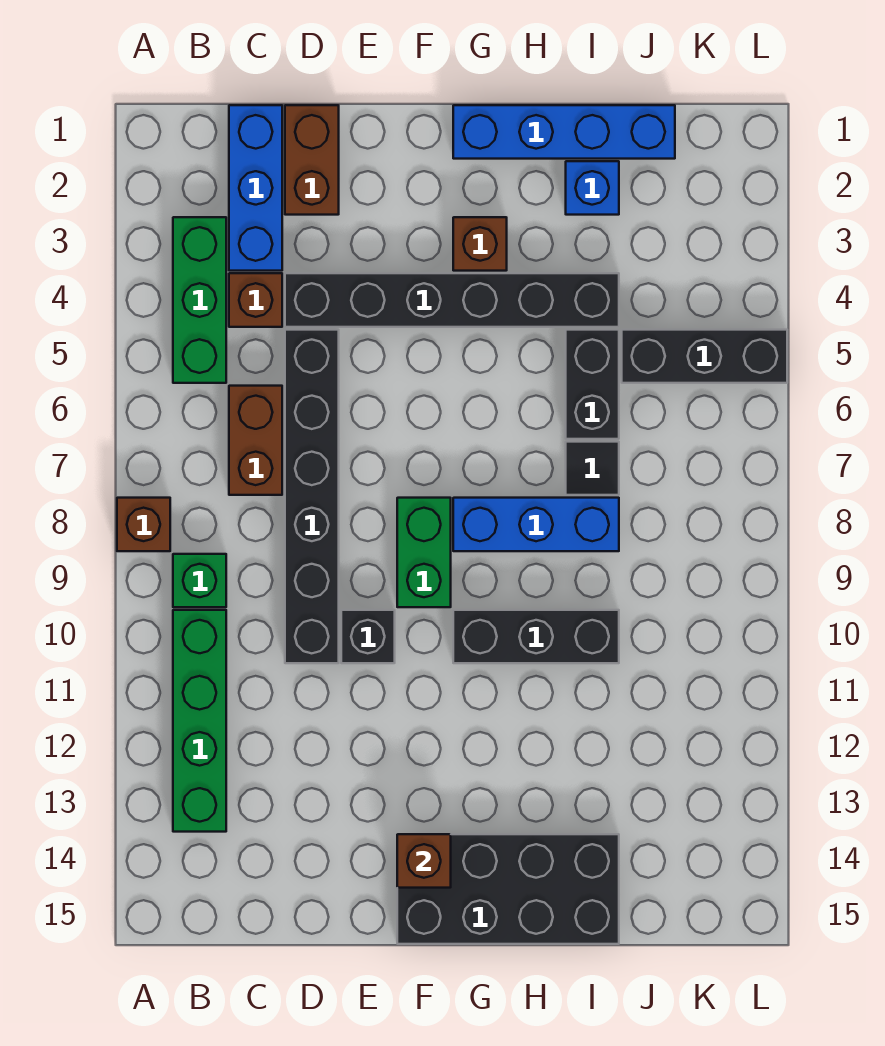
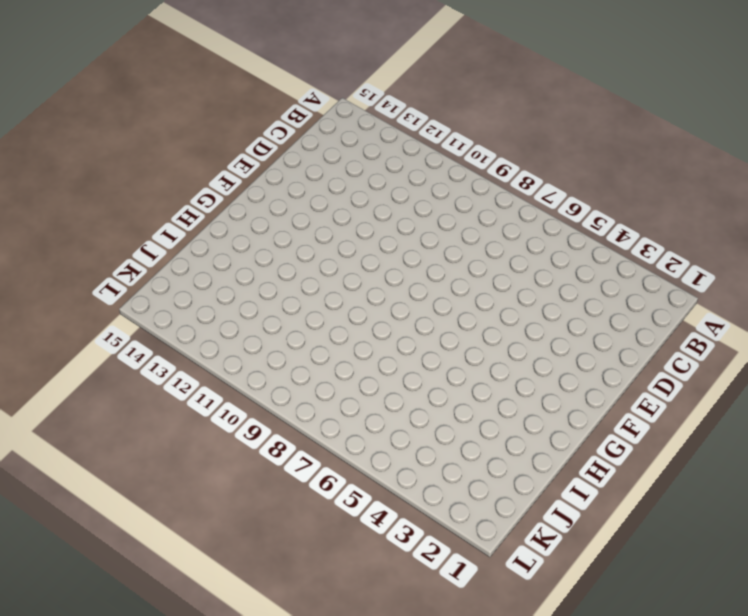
none -> brown 1x1 brick [117,498,170,551]
none -> green 1x3 brick [173,217,226,383]
none -> green 1x1 brick [173,554,226,607]

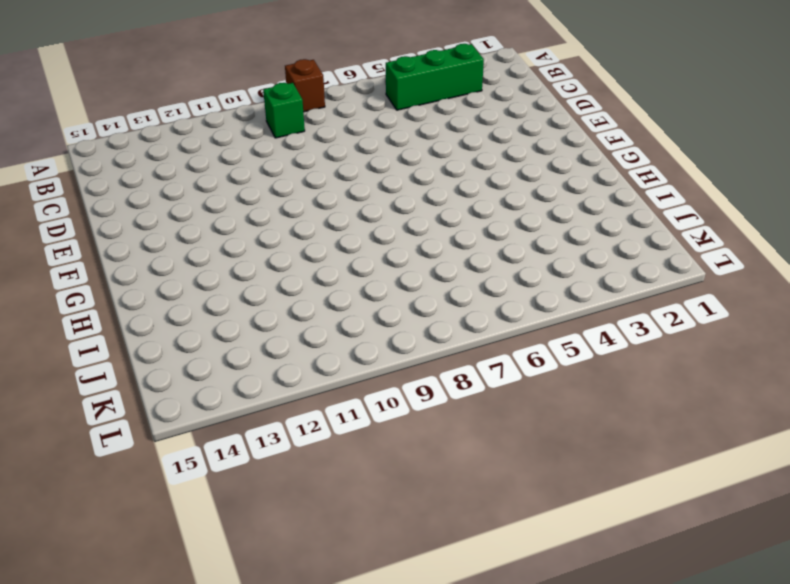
none -> green 1x4 brick [173,610,226,832]
none -> blue 1x3 brick [229,105,282,271]
none -> brown 1x1 brick [229,273,282,327]

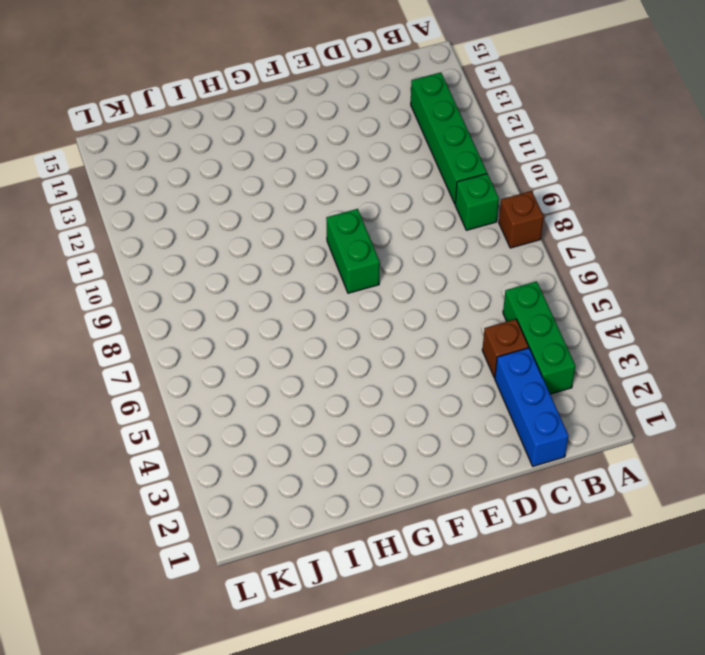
none -> brown 1x2 brick [229,386,282,495]
none -> brown 1x2 brick [285,105,339,215]
none -> black 1x6 brick [285,273,619,327]

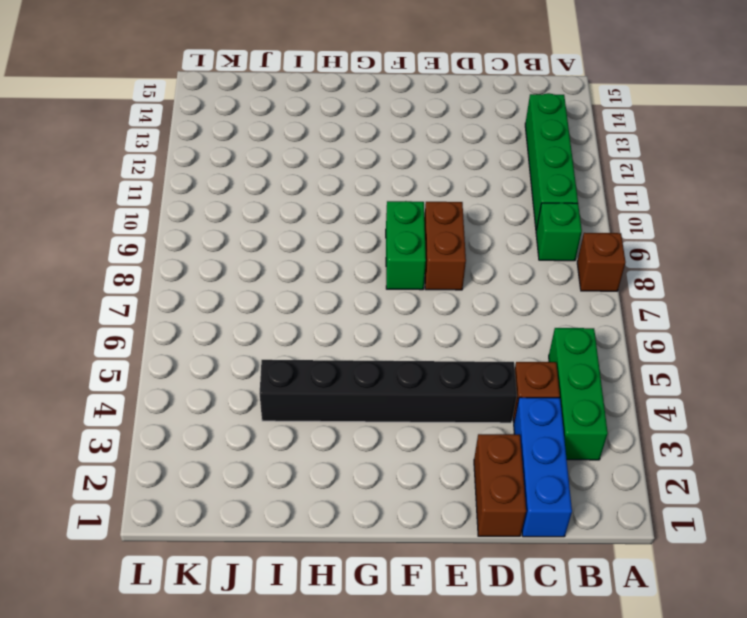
brown 1x2 brick [424,202,466,290] -> brown 1x2 brick moved to [229,386,282,495]
none -> black 1x6 brick [285,330,339,663]
none -> black 1x1 brick [341,610,395,663]
none -> black 2x4 brick [397,834,619,944]

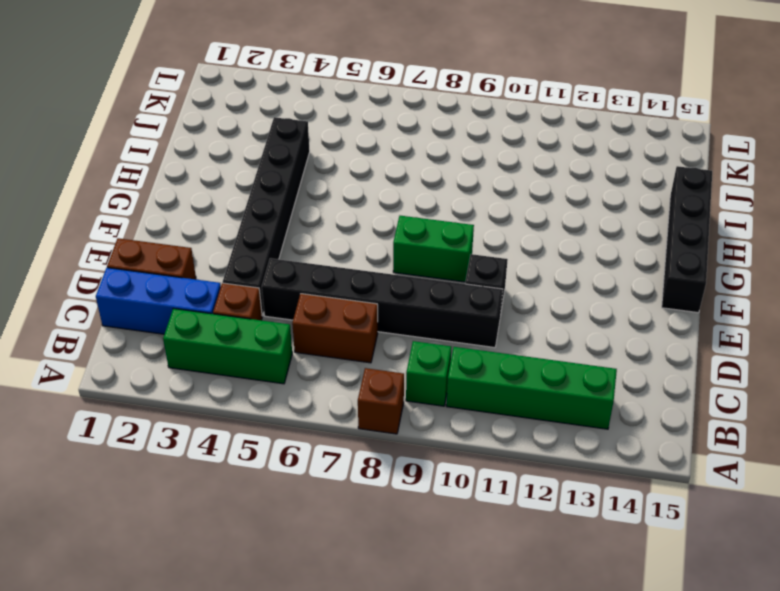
black 1x4 brick [662,166,712,313] -> black 2x4 brick [397,834,619,944]
none -> blue 1x4 brick [453,105,675,159]
none -> brown 1x1 brick [453,217,507,271]
none -> blue 1x3 brick [453,498,619,551]

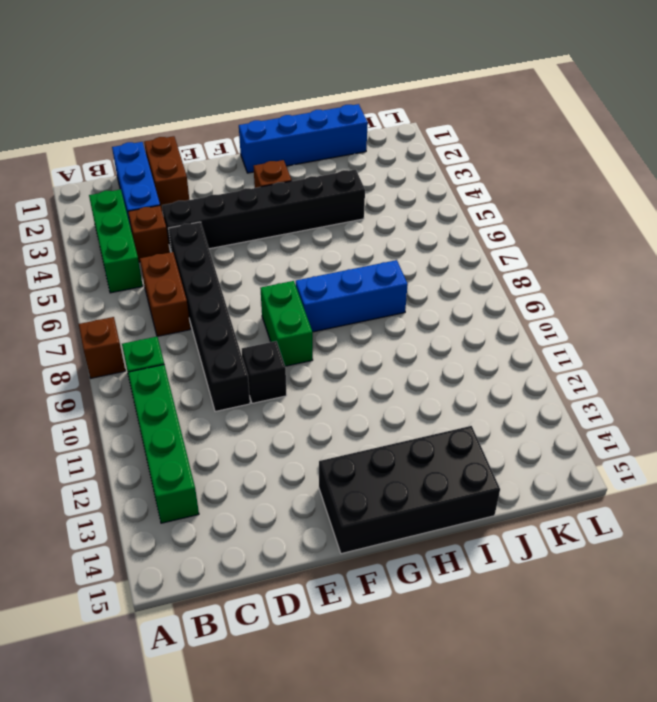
none -> black 1x3 brick [453,610,619,663]
none -> blue 1x1 brick [566,161,619,215]
none -> black 1x2 brick [566,330,619,439]

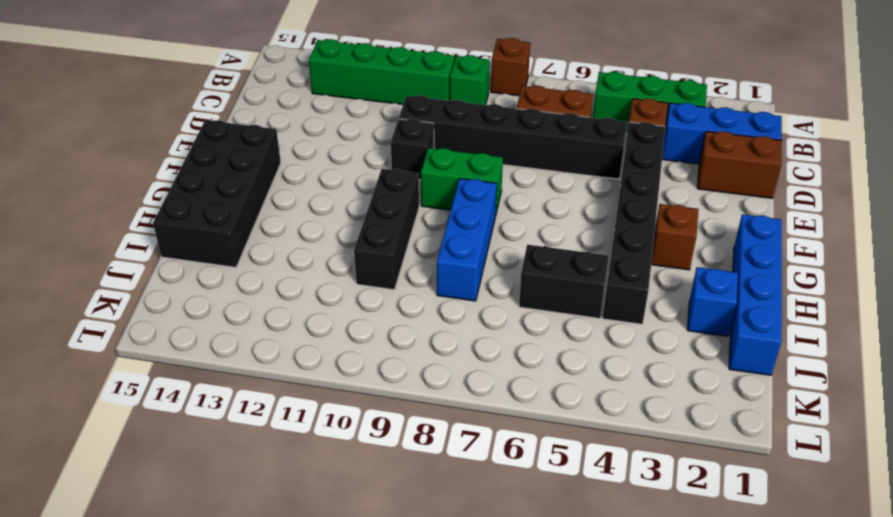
none -> black 1x1 tile [566,442,619,495]
none -> black 1x3 brick [622,330,787,383]
none -> brown 1x1 brick [397,834,451,888]

